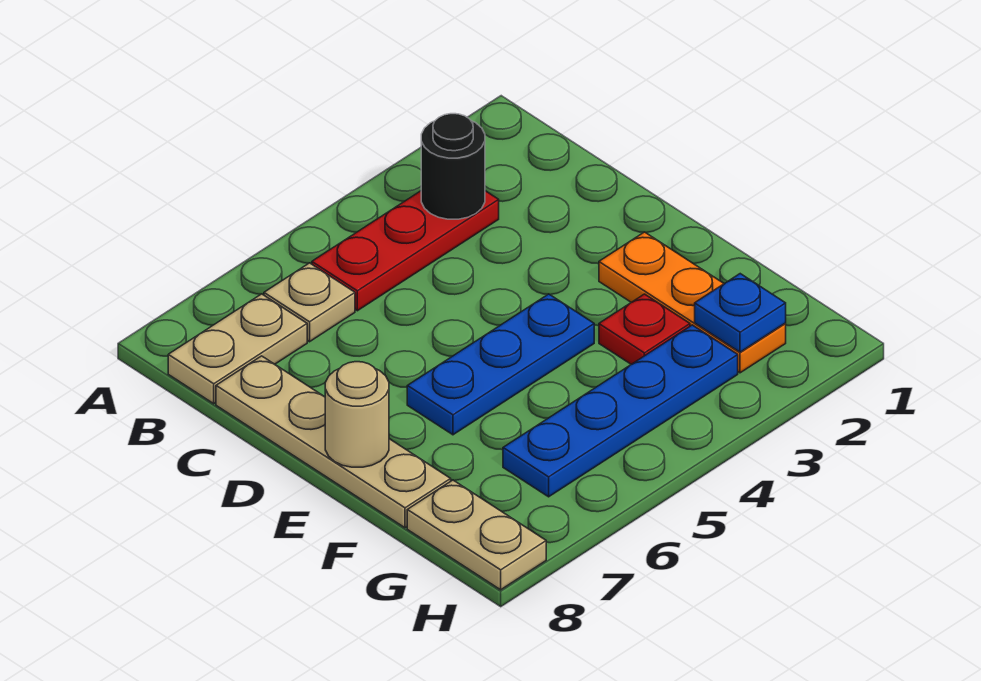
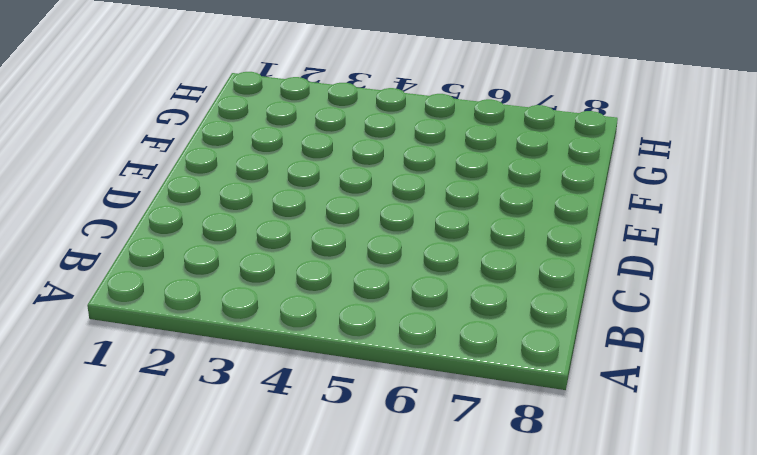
none -> red 1x3 plate [312,191,499,311]
none -> tan 1x1 plate [264,263,355,342]
none -> tan 1x2 plate [168,294,307,404]

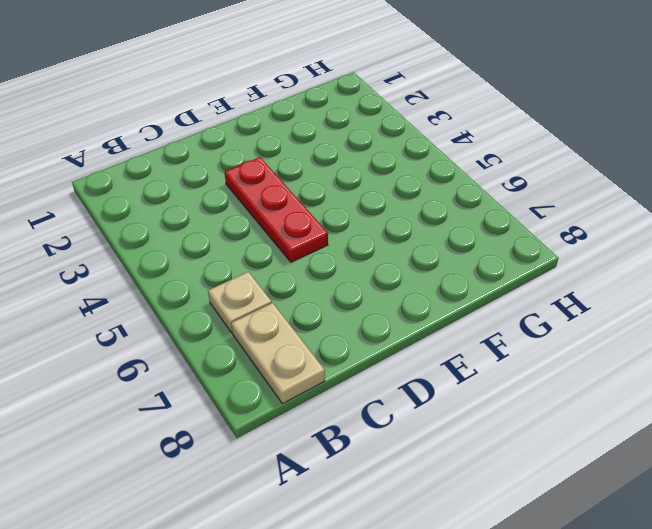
red 1x3 plate [225,157,328,262] -> red 1x3 plate moved to [312,191,499,311]
none -> tan 1x4 plate [216,356,451,528]
none -> orange 1x3 plate [599,232,786,373]
none -> blue 1x3 plate [407,294,594,435]

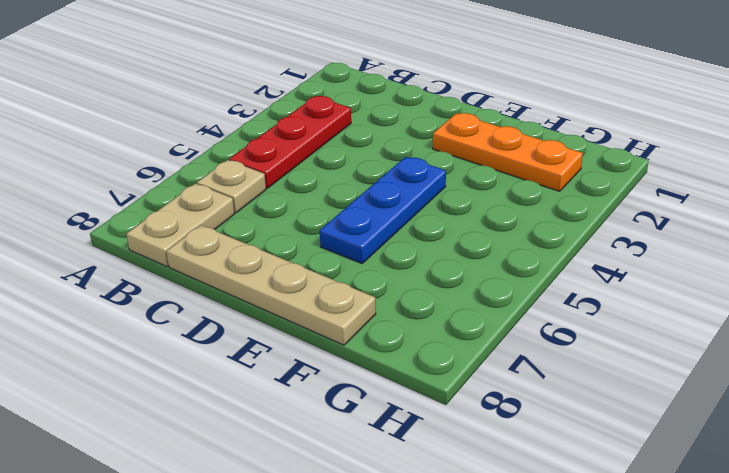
none -> red 1x1 plate [599,294,690,364]
none -> blue 1x4 plate [503,325,738,497]
none -> tan 1x2 plate [407,480,546,590]

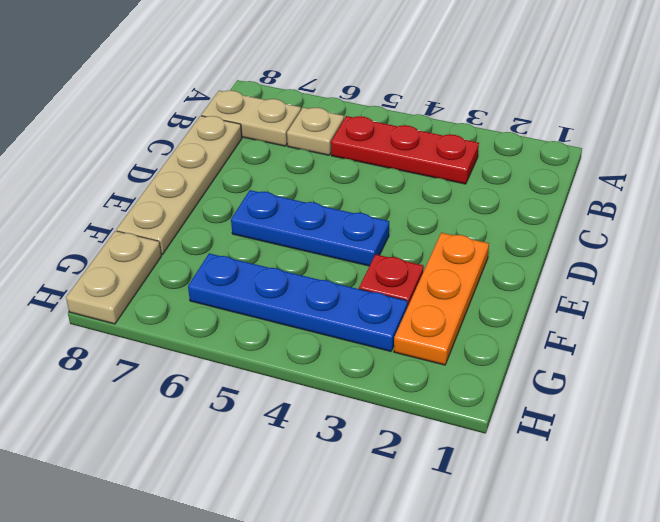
none -> black 1x1 round brick [421,114,485,219]
none -> tan 1x1 round brick [325,362,389,467]
none -> blue 1x1 plate [695,274,786,352]

